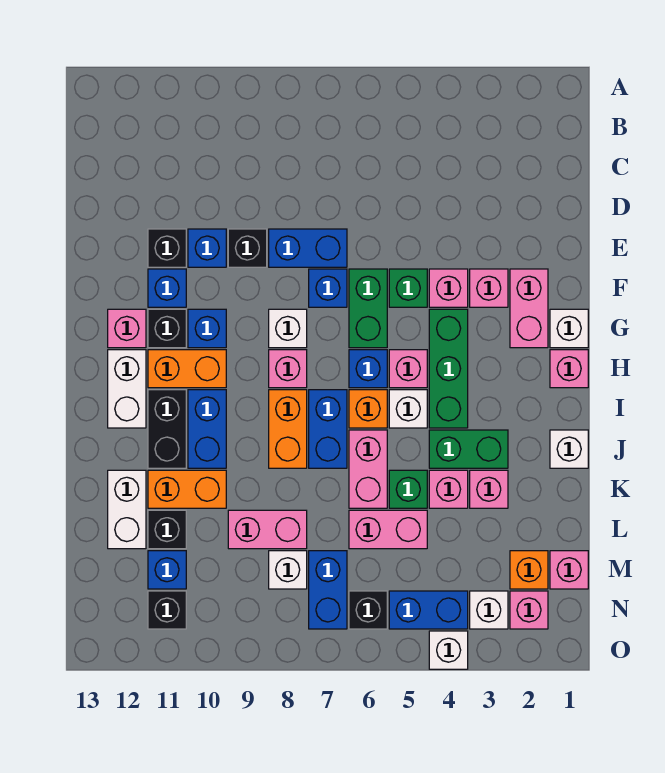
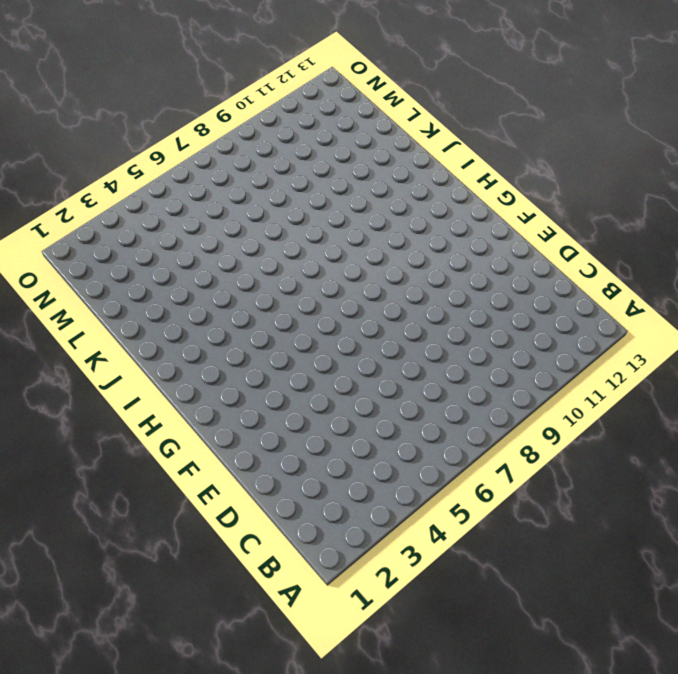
none -> blue 1x2 brick [269,229,347,267]
none -> black 1x1 brick [228,229,267,267]
none -> blue 1x1 brick [188,229,226,267]
none -> black 1x1 brick [148,229,186,267]

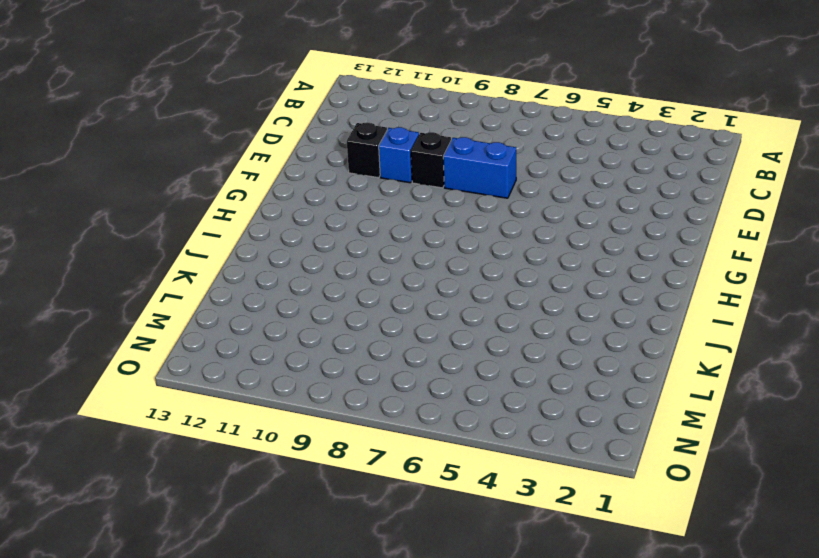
none -> pink 1x2 brick [510,269,548,348]
none -> pink 1x1 brick [470,269,508,307]
none -> pink 1x1 brick [429,269,468,307]
none -> green 1x1 brick [389,269,427,307]

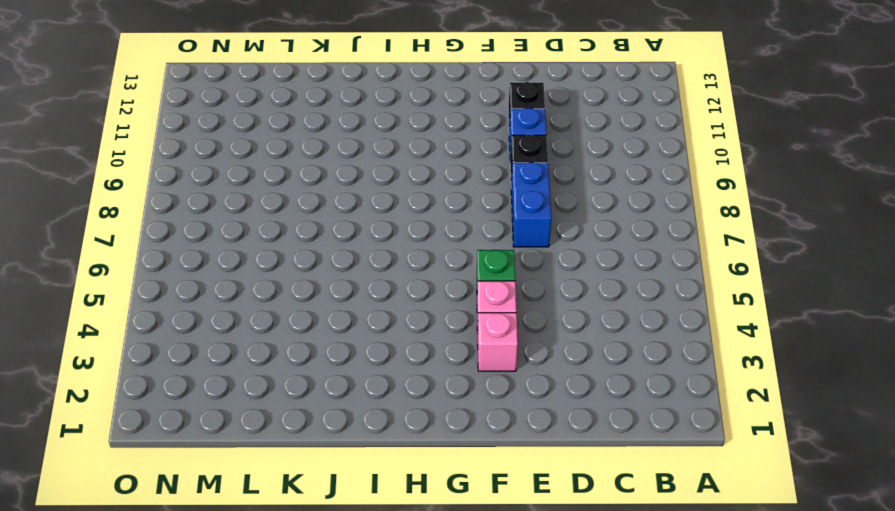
none -> pink 1x2 brick [510,269,548,348]
none -> green 1x2 brick [349,269,387,348]
none -> blue 1x1 brick [309,269,347,307]
none -> blue 1x1 brick [148,269,186,307]

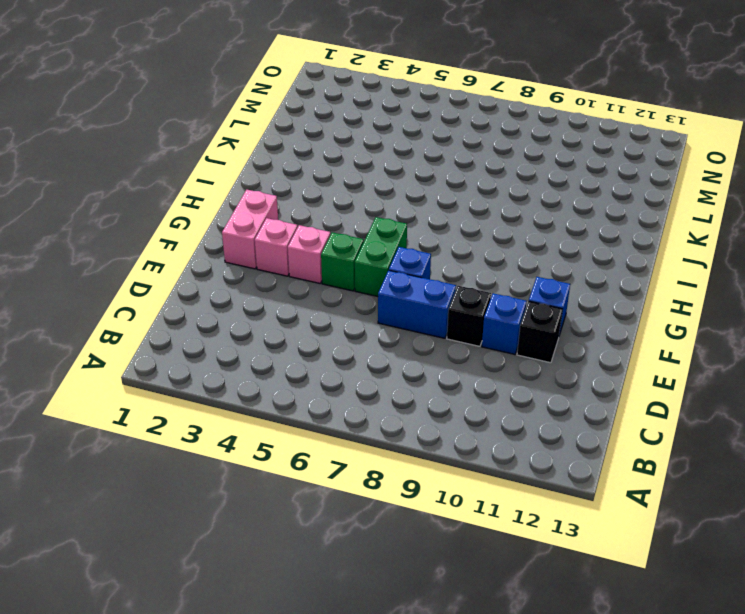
none -> white 1x1 brick [550,309,588,348]
none -> green 1x3 brick [429,309,468,428]
none -> white 1x1 brick [269,309,307,348]
none -> blue 1x1 brick [188,309,226,348]

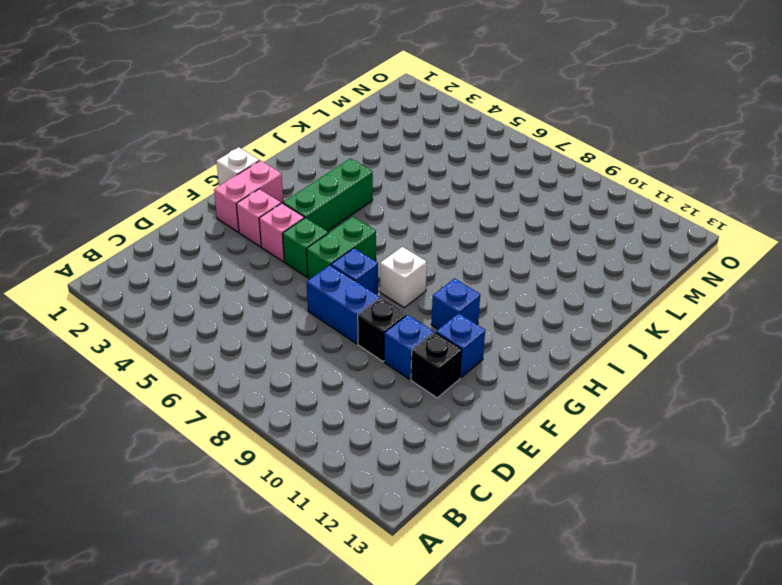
none -> black 1x1 brick [148,309,186,348]
none -> pink 1x1 brick [108,309,146,348]
none -> pink 1x1 brick [550,350,588,388]
none -> pink 1x1 brick [389,350,427,388]

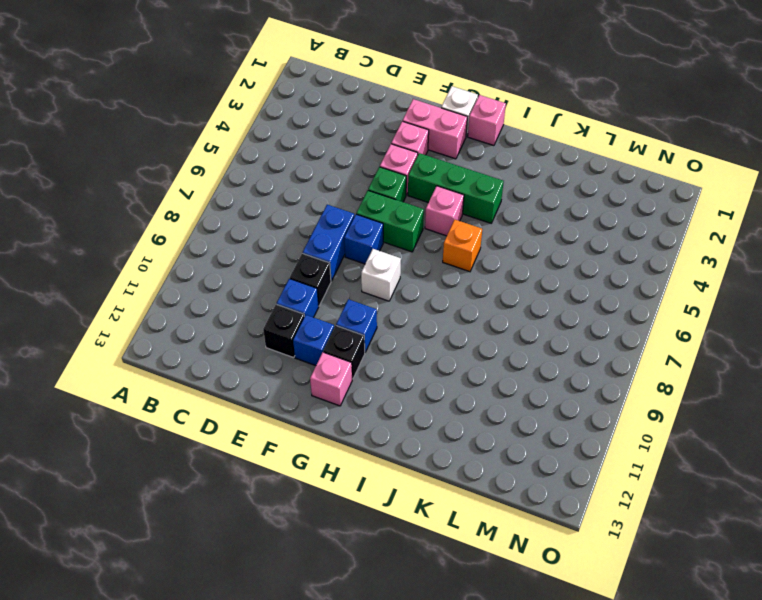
none -> blue 1x1 brick [349,350,387,388]
none -> pink 1x1 brick [269,350,307,388]
none -> orange 1x2 brick [148,350,226,388]
none -> white 1x2 brick [108,350,146,428]

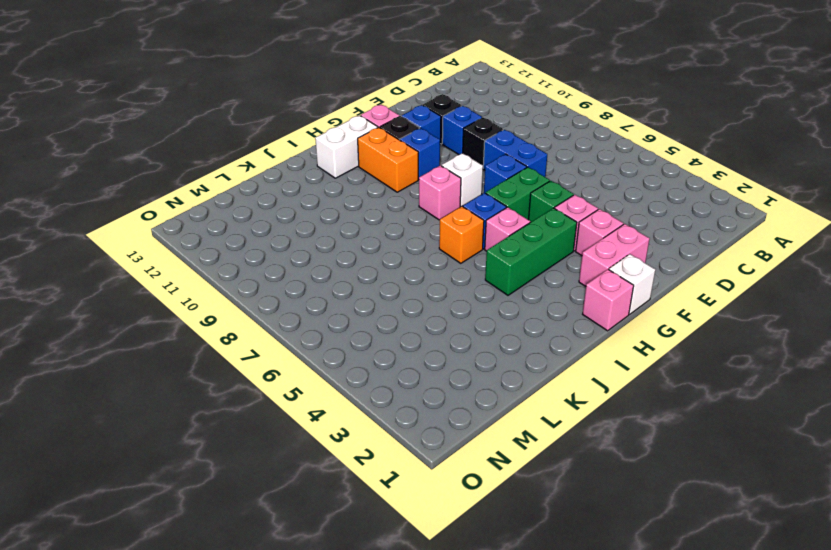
none -> white 1x1 brick [389,390,427,428]
none -> blue 1x2 brick [309,390,347,468]
none -> orange 1x2 brick [269,390,307,468]
none -> blue 1x2 brick [188,390,226,468]

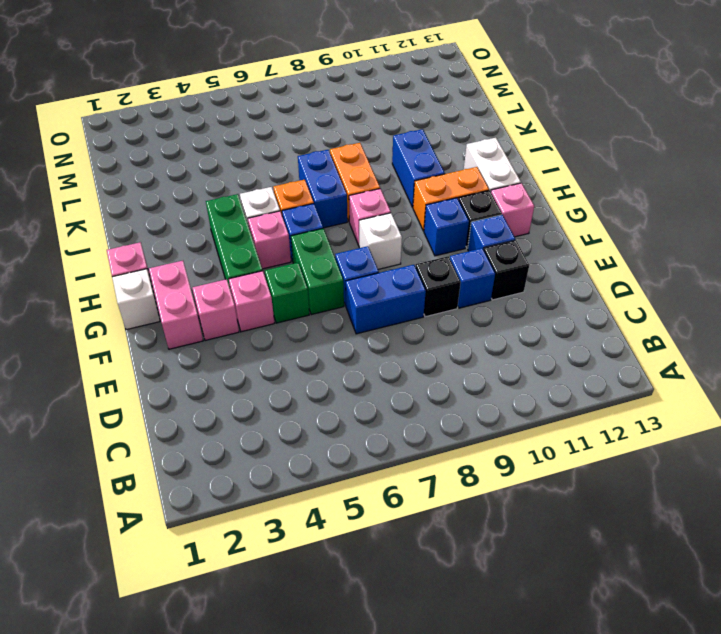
none -> black 1x2 brick [148,390,186,468]
none -> white 1x1 brick [550,430,588,468]
none -> green 1x2 brick [429,430,508,468]
none -> pink 1x2 brick [349,430,387,508]

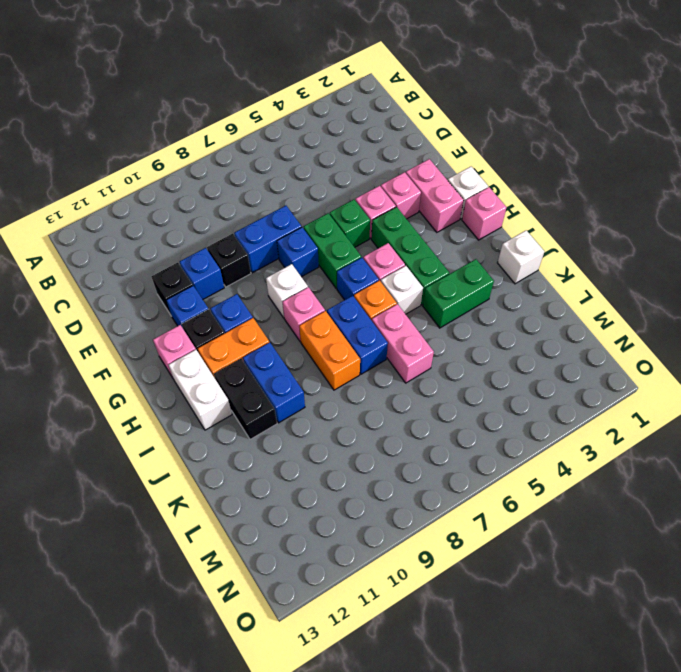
none -> pink 1x1 brick [470,470,508,508]
none -> pink 1x1 brick [429,470,468,508]
none -> green 1x1 brick [389,470,427,508]
none -> orange 1x2 brick [148,470,226,508]

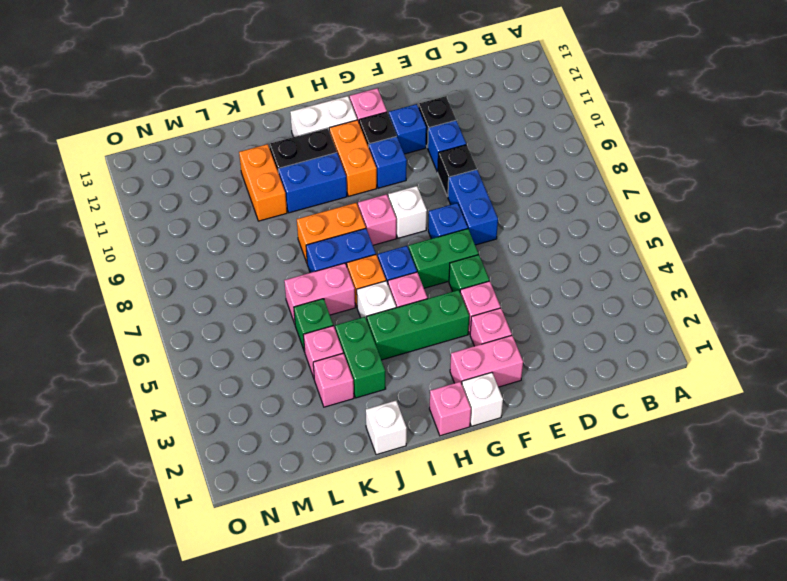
none -> white 1x2 brick [108,470,146,549]
none -> pink 1x2 brick [349,510,427,549]
none -> pink 1x2 brick [228,510,307,549]
none -> black 1x1 brick [148,510,186,549]

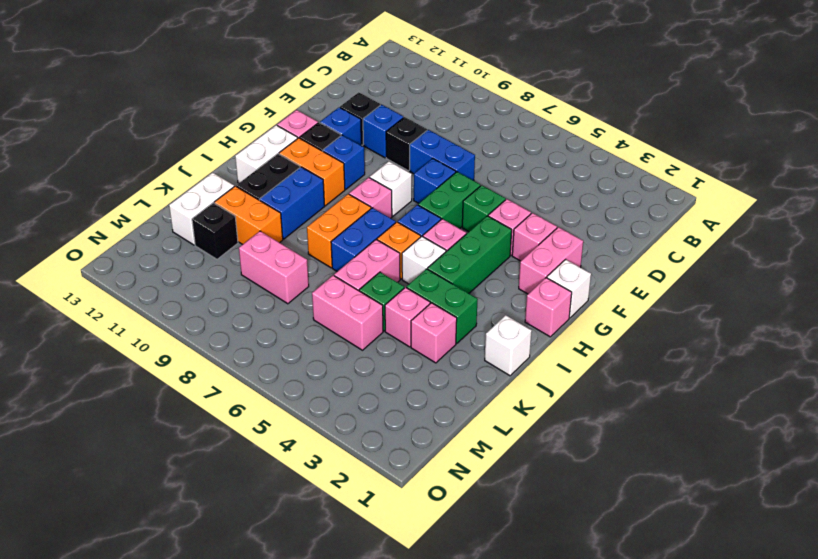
none -> pink 1x1 brick [550,551,588,589]
none -> orange 1x1 brick [510,551,548,589]
none -> blue 1x2 brick [309,551,347,629]
none -> white 1x1 brick [269,551,307,589]

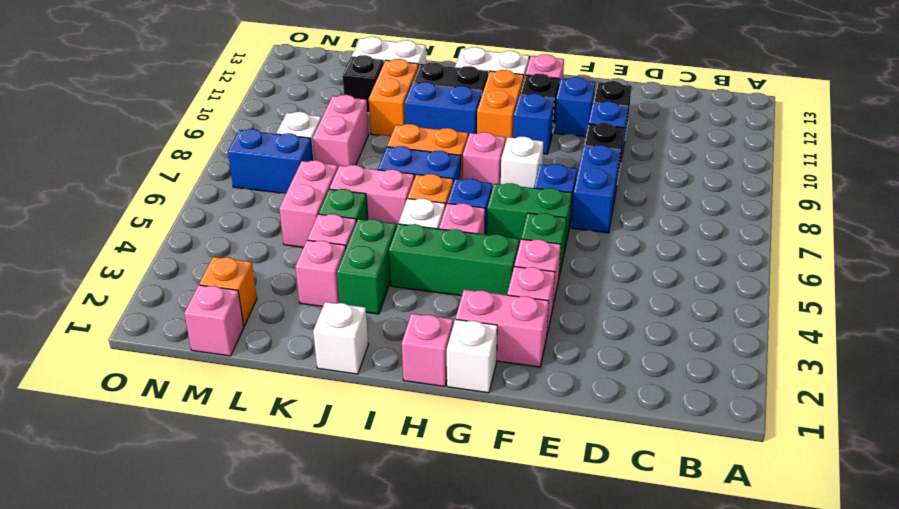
none -> blue 1x1 brick [148,551,186,589]
none -> pink 1x1 brick [510,591,548,629]
none -> white 1x1 brick [470,591,508,629]
none -> blue 1x2 brick [389,591,468,629]

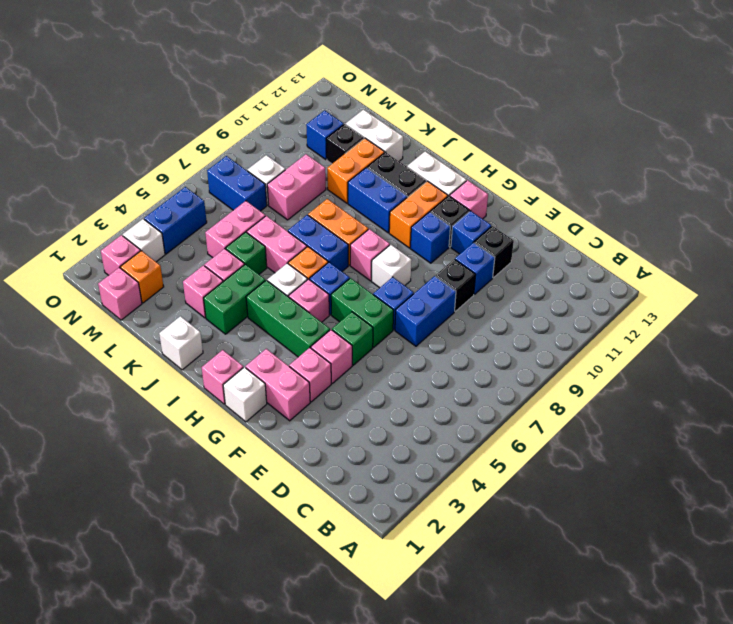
none -> black 1x1 brick [349,591,387,629]
none -> black 1x1 brick [148,591,186,629]
none -> white 1x1 brick [429,631,468,669]

